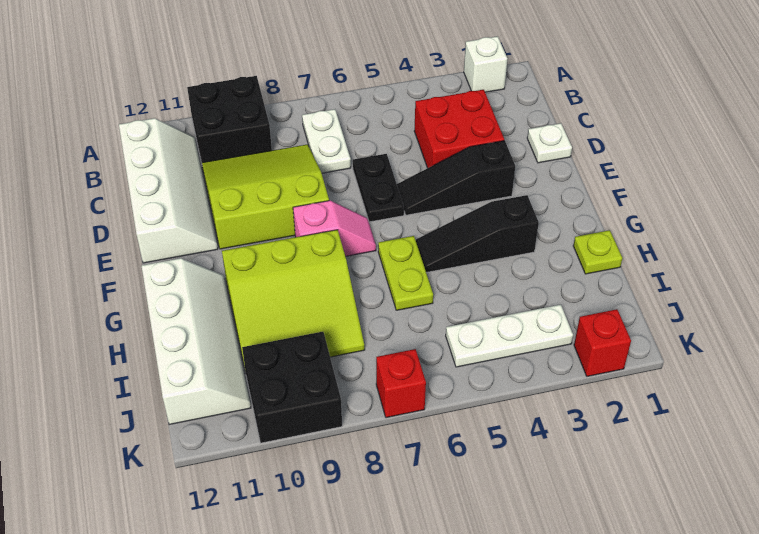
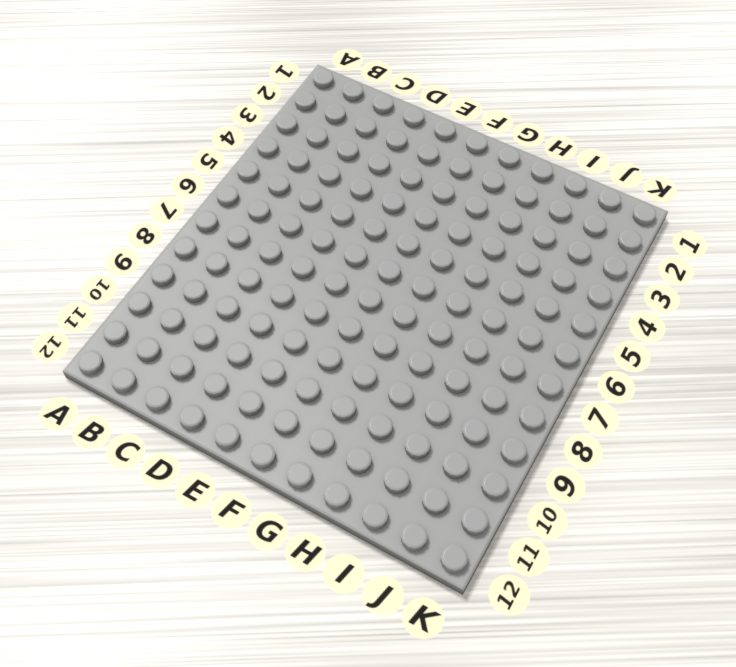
none -> white 1x1 brick [464,36,507,92]
none -> black 2x2 brick [187,76,272,163]
none -> white 1x2 plate [302,109,351,173]

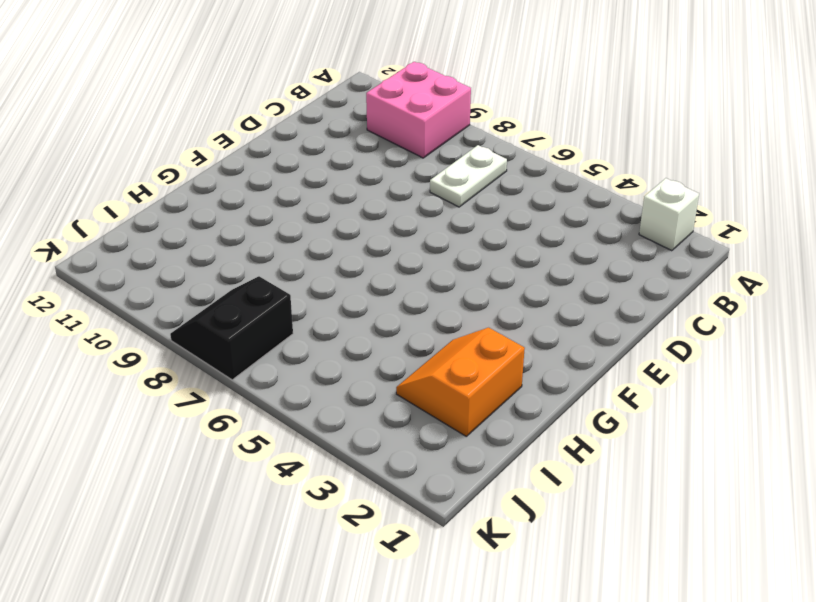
pink 2x2 brick [366,62,471,158] -> black 2x2 brick [187,76,272,163]
orange 2x2 slope [396,328,525,436] -> none
black 2x2 slope [170,276,293,380] -> red 1x1 brick [376,349,426,418]
none -> white 2x4 slope [119,118,218,263]
none -> red 2x2 brick [414,90,504,168]
none -> lime 3x3 slope [202,144,329,249]

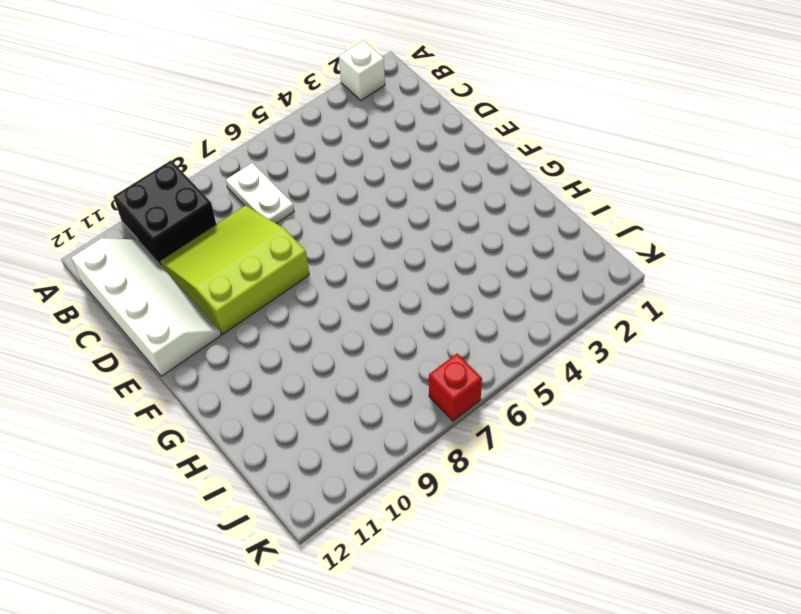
none -> red 2x2 brick [414,90,504,168]
none -> white 1x1 plate [527,123,572,163]
none -> black 1x2 plate [353,154,404,222]

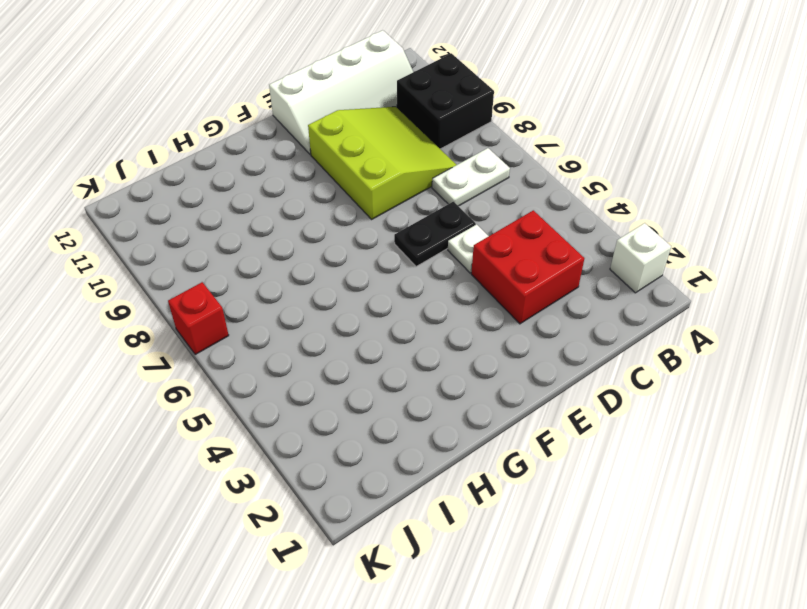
white 1x1 plate [448,224,488,273] -> white 1x1 plate moved to [527,123,572,163]
none -> black 1x3 slope [397,140,515,215]
none -> pink 1x2 slope [293,201,376,256]
none -> black 1x3 slope [416,195,539,272]

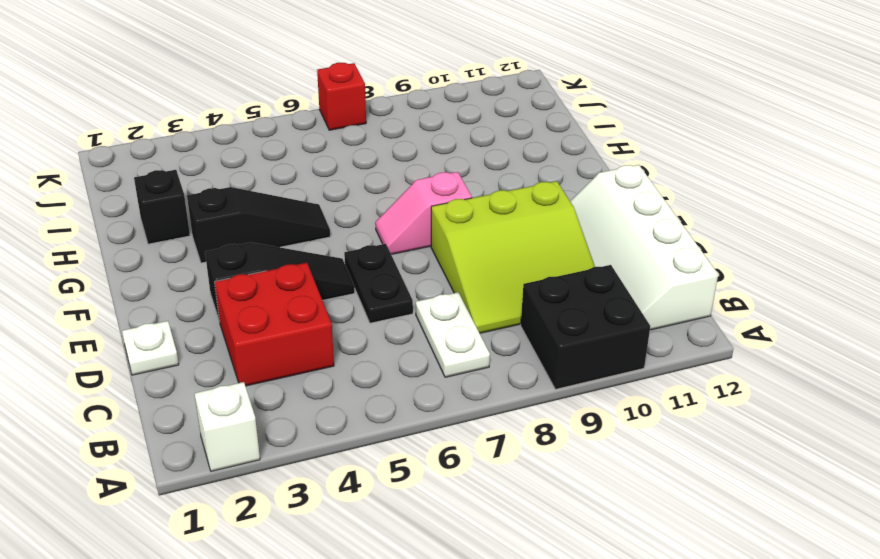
black 1x1 brick [134,170,190,244] -> none
none -> lime 1x2 plate [378,236,433,310]
none -> lime 3x3 slope [222,230,365,368]
none -> white 2x4 slope [142,258,251,425]

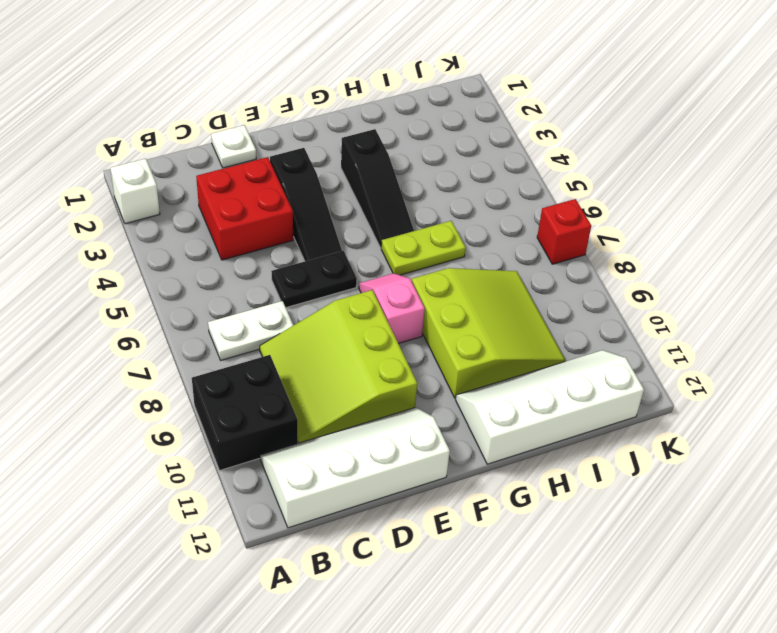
none -> lime 1x1 plate [573,230,622,274]
none -> white 1x3 plate [446,305,573,367]
none -> black 2x2 brick [242,332,342,443]

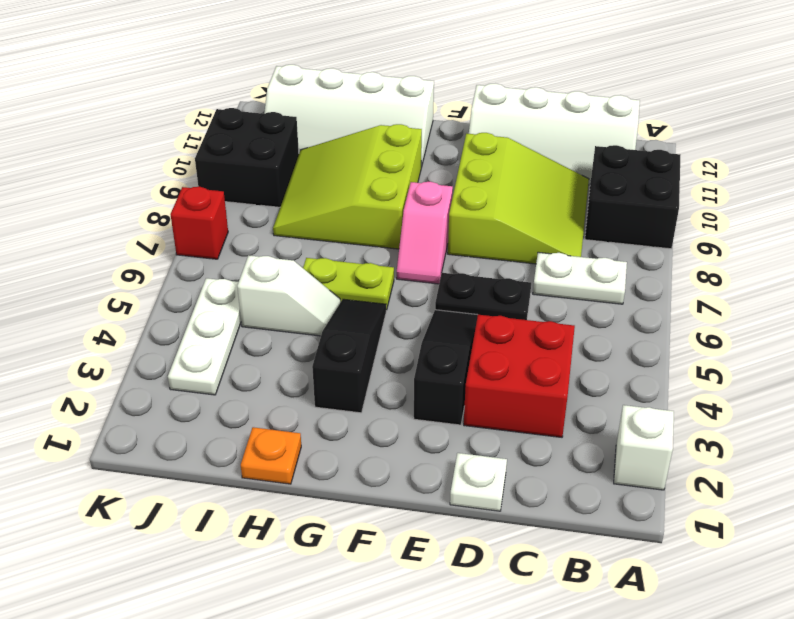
orange 1x1 plate [241,427,301,484] -> lime 1x1 plate [573,230,622,274]
white 1x2 slope [237,255,340,336] -> none
none -> red 1x1 brick [574,309,631,376]

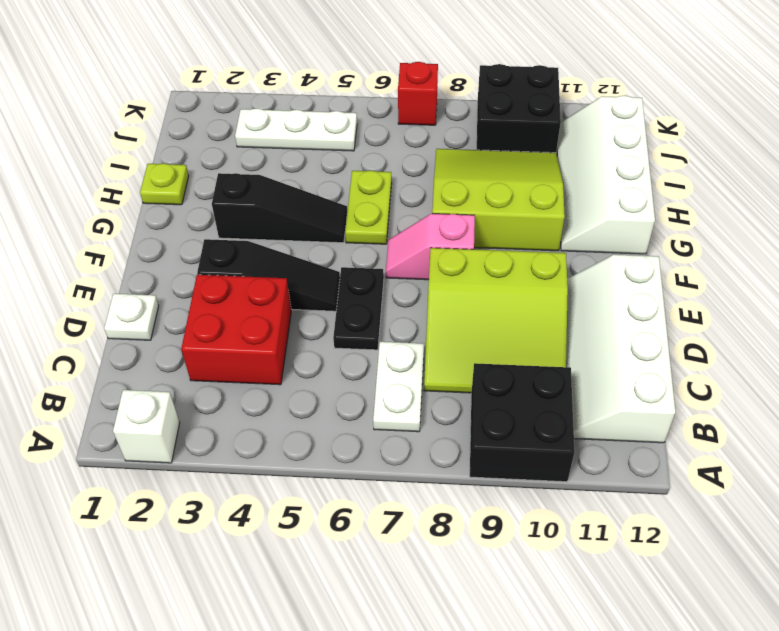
none -> red 1x1 brick [574,309,631,376]

